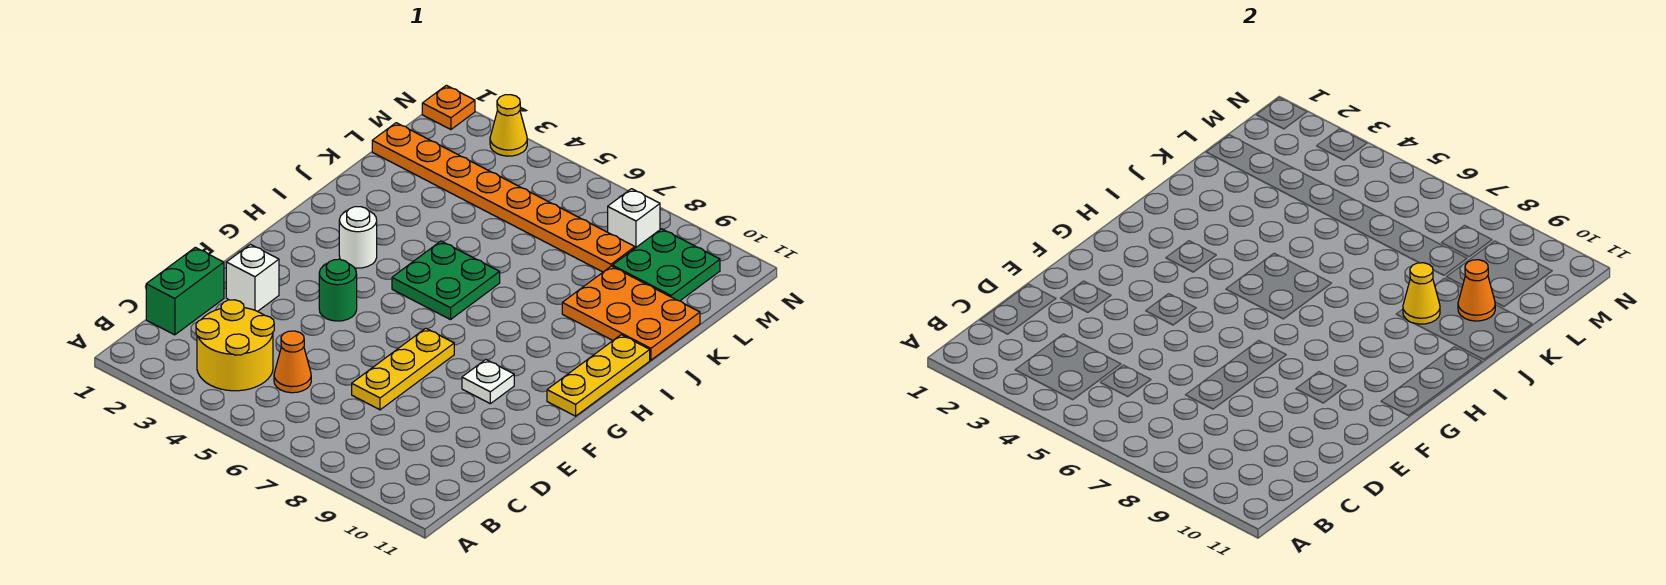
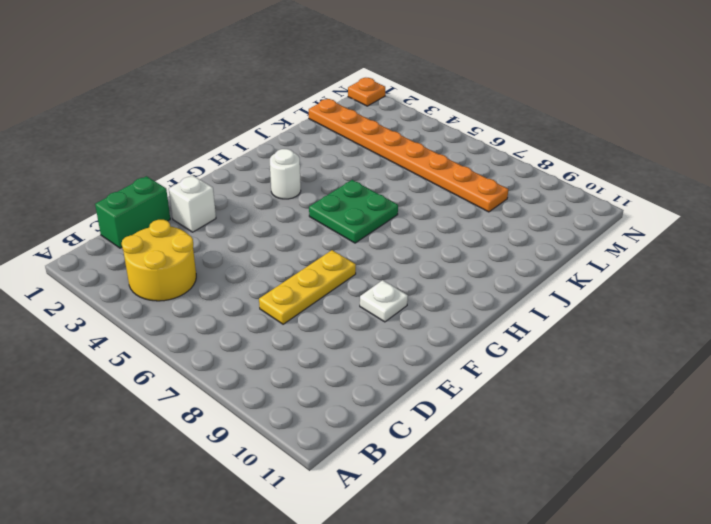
none -> orange 1x1 cone [274,331,311,393]
none -> green 1x1 round brick [319,259,357,321]
none -> yellow 1x3 plate [547,335,650,416]

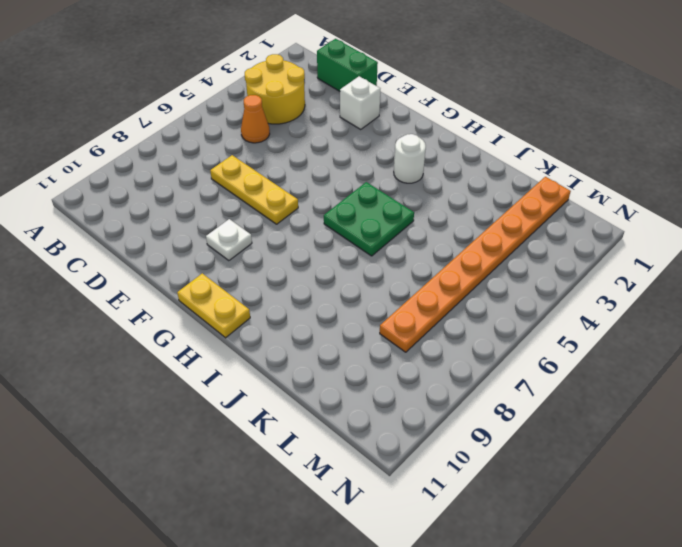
yellow 1x2 plate [177,273,250,338] -> yellow 1x3 plate [547,335,650,416]
none -> green 1x1 round brick [319,259,357,321]
none -> orange 2x3 plate [562,266,700,360]
none -> green 2x2 plate [612,229,720,301]

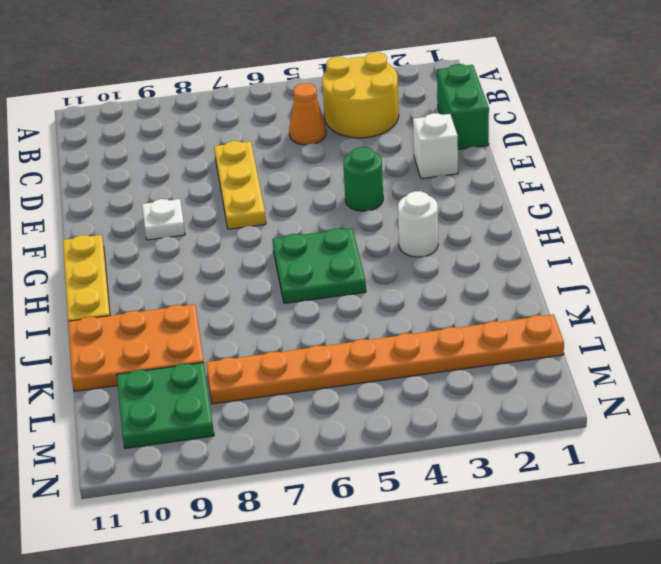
none -> white 1x1 brick [608,189,660,248]
none -> orange 1x1 plate [422,85,475,130]
none -> yellow 1x1 cone [490,95,527,156]

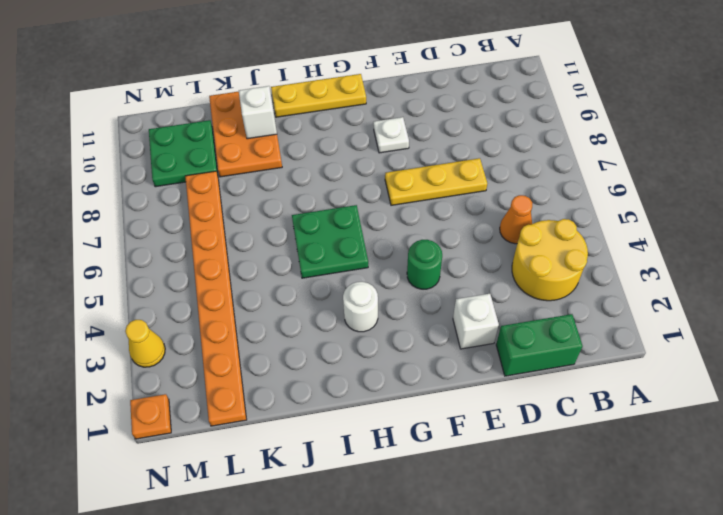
white 1x1 brick [239,86,277,139] -> white 1x1 brick moved to [608,189,660,248]
none -> yellow 1x1 cone [1403,263,1440,324]
none -> orange 1x1 cone [1458,260,1495,321]

